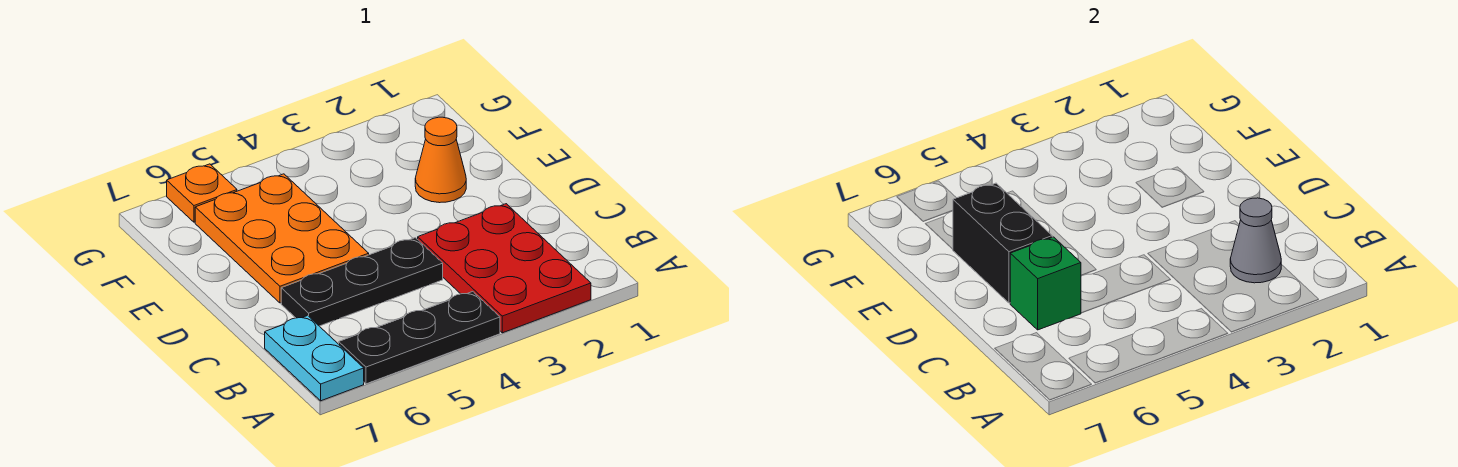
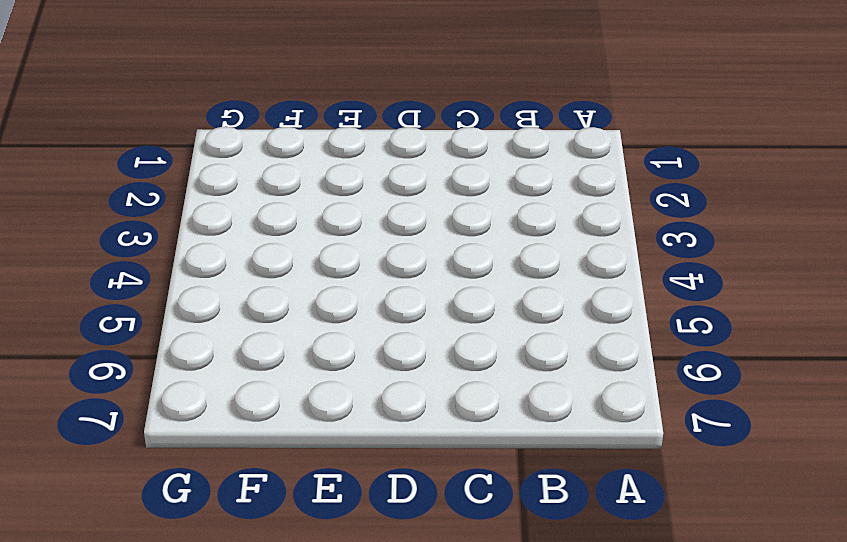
none -> red 2x3 plate [418,204,591,333]
none -> black 1x3 plate [339,292,500,384]

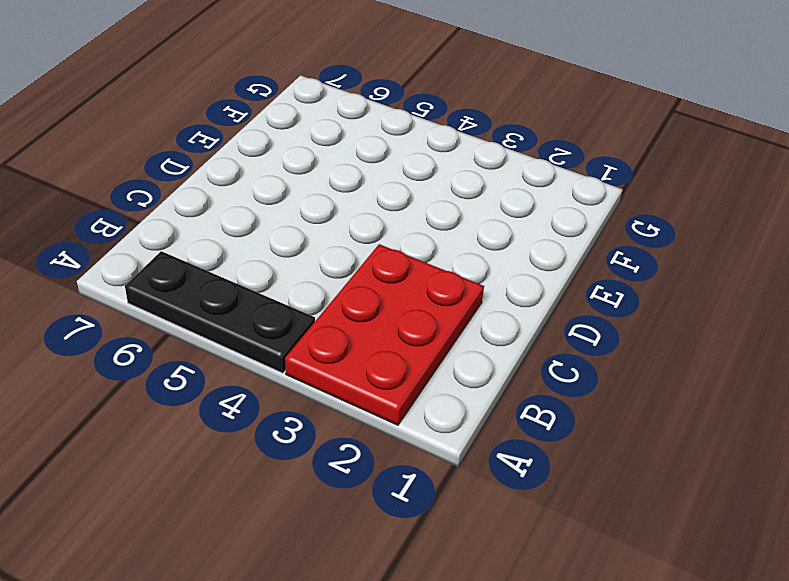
none -> cyan 1x2 plate [265,316,364,401]
none -> black 1x3 plate [281,238,443,326]

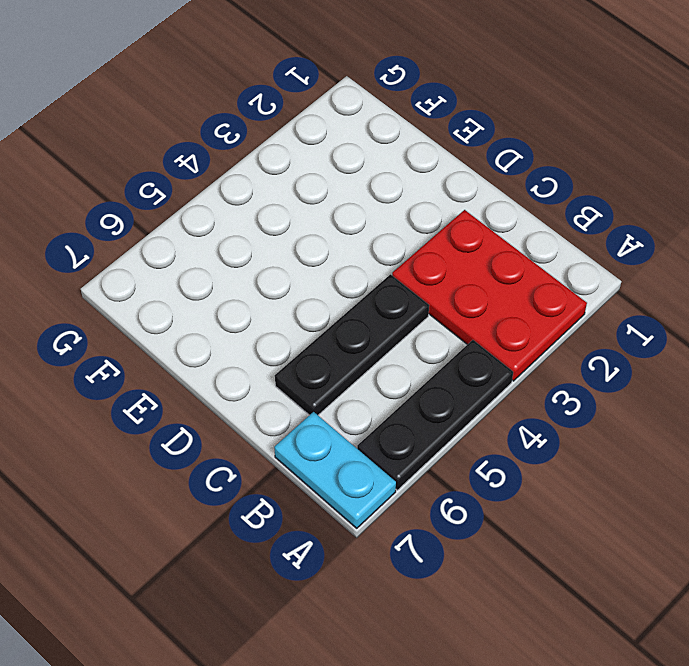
none -> orange 2x3 plate [195,174,369,303]
none -> orange 1x1 cone [415,117,466,203]

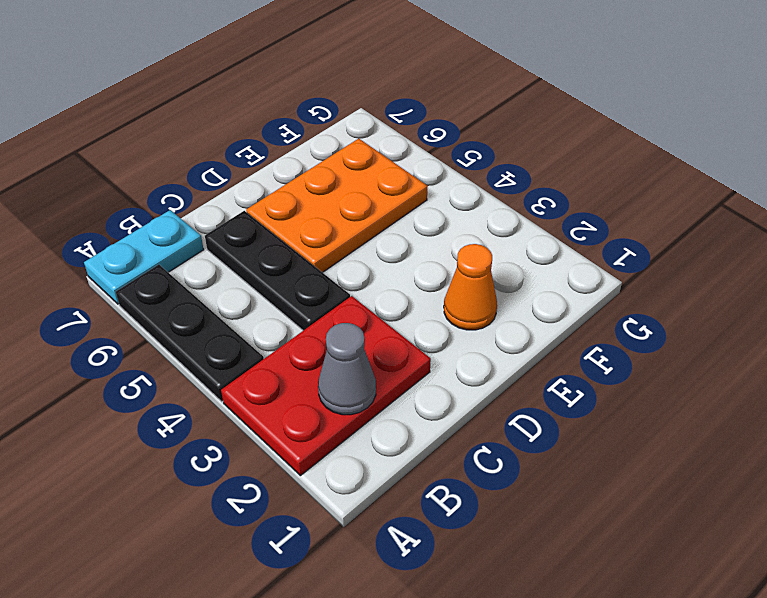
none -> orange 1x1 plate [167,164,237,222]
none -> green 1x1 brick [1010,237,1081,330]

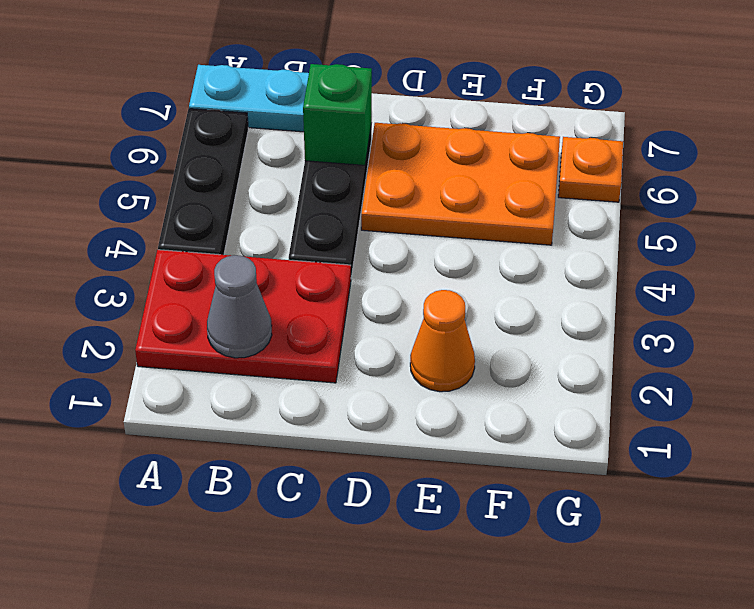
none -> black 1x2 brick [953,183,1052,303]

